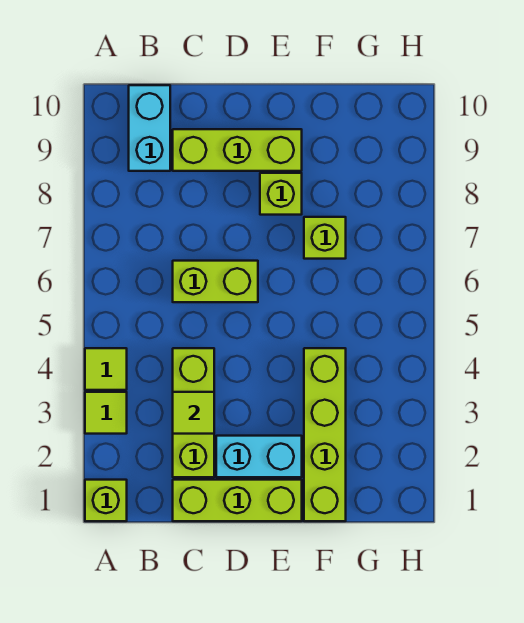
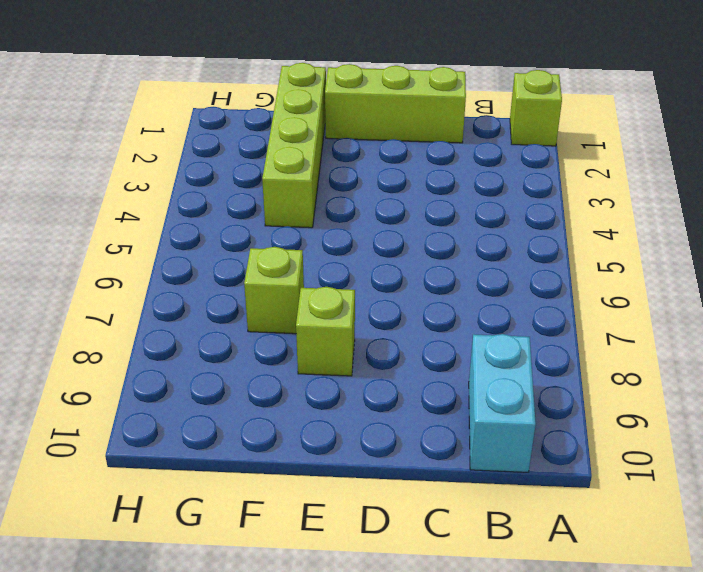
none -> lime 1x1 tile [85,392,127,434]
none -> lime 1x1 tile [85,348,127,390]
none -> lime 1x3 brick [173,348,214,477]

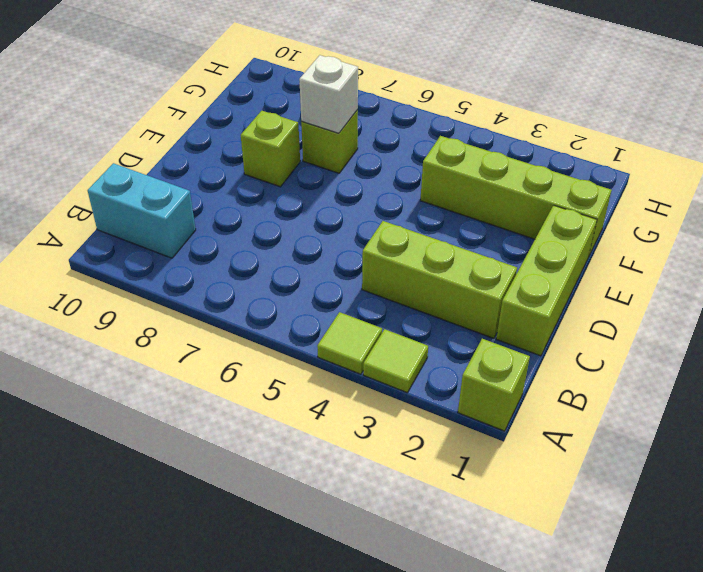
white 1x1 brick [299,55,358,133] -> none
none -> lime 1x2 brick [173,261,258,302]
none -> lime 1x3 brick [173,129,302,171]
none -> cyan 1x2 brick [216,436,302,477]

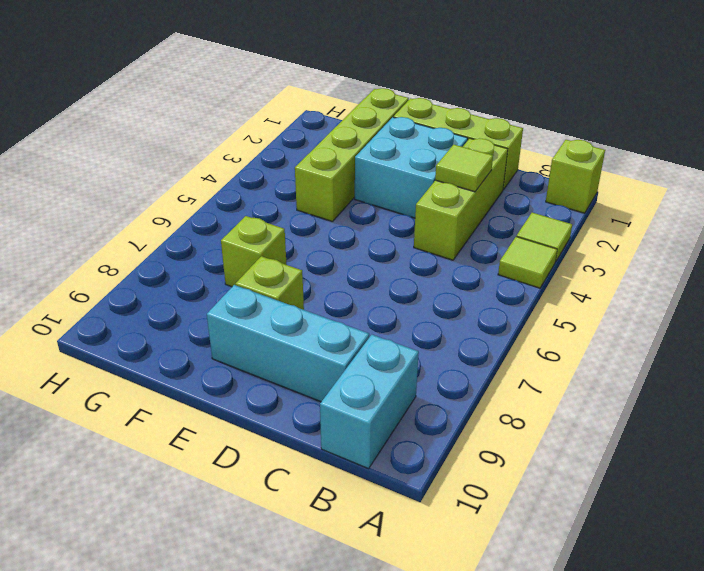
cyan 1x3 brick [207,285,369,402] -> lime 1x3 brick [173,129,302,171]
cyan 2x2 brick [355,117,468,218] -> cyan 1x2 brick [216,436,302,477]
none -> lime 1x2 brick [173,261,258,302]

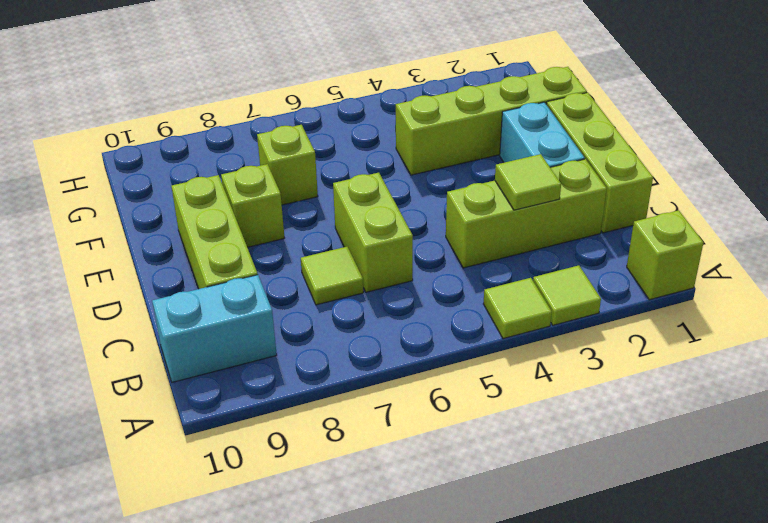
lime 1x1 tile [301,247,363,305] -> none

